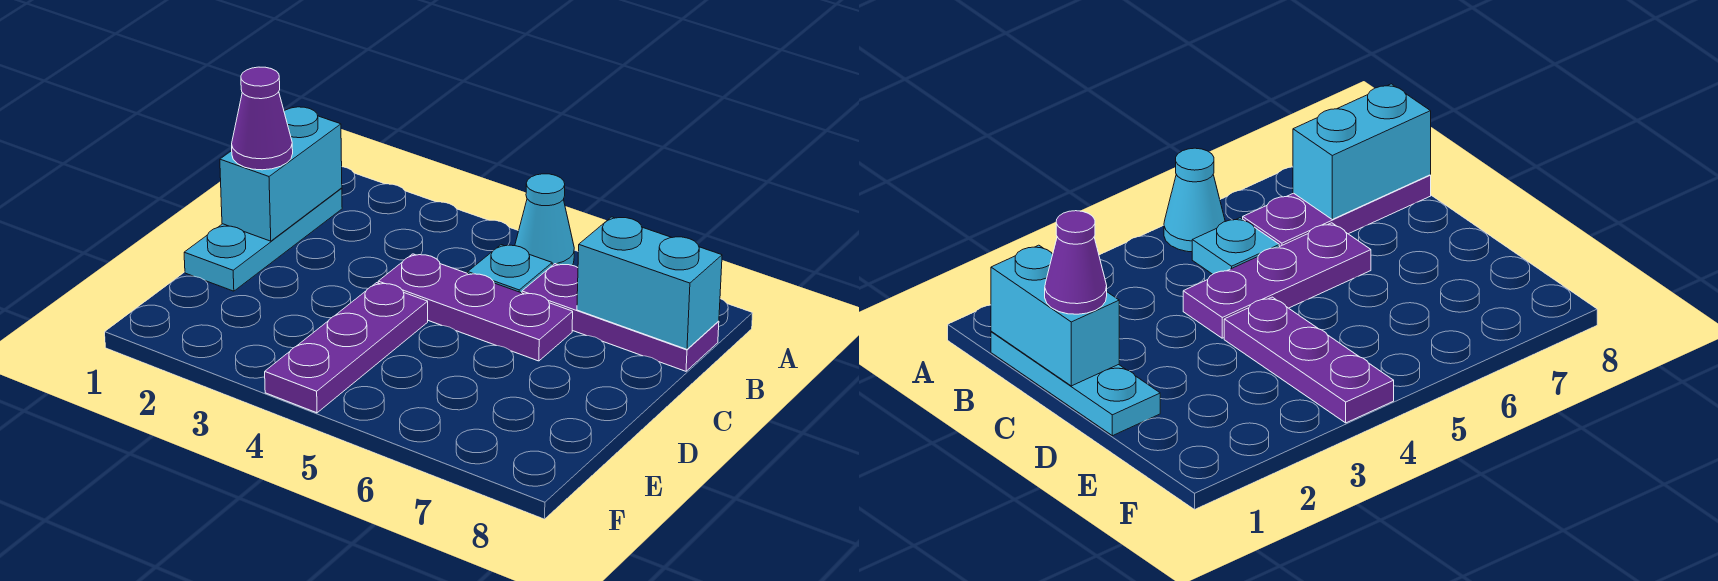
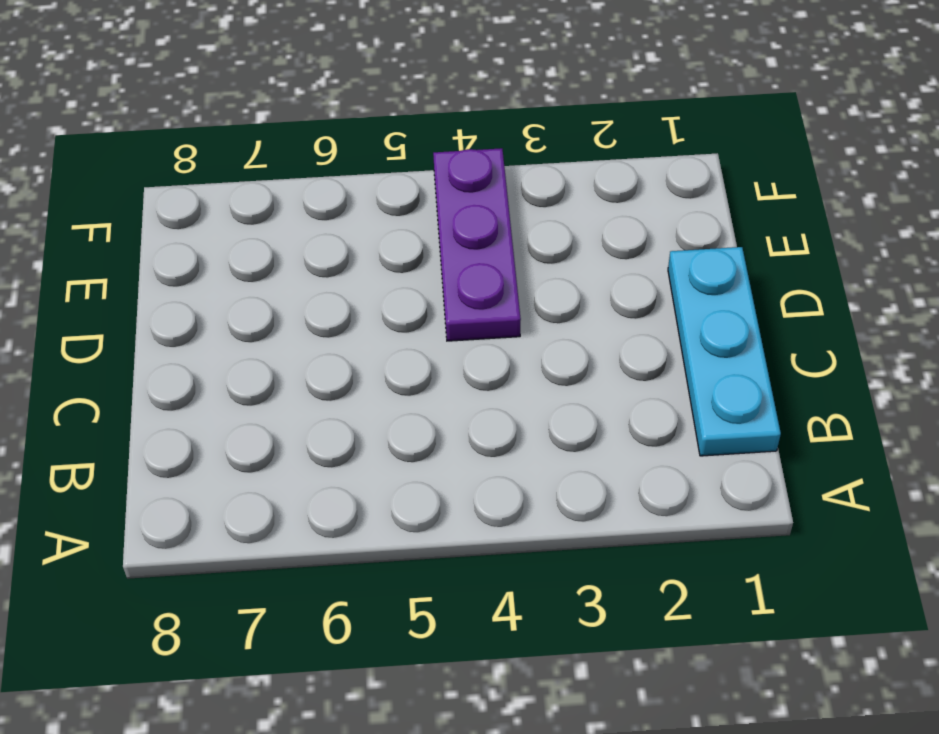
none -> cyan 1x1 cone [515,174,574,265]
none -> cyan 1x1 plate [468,245,552,293]

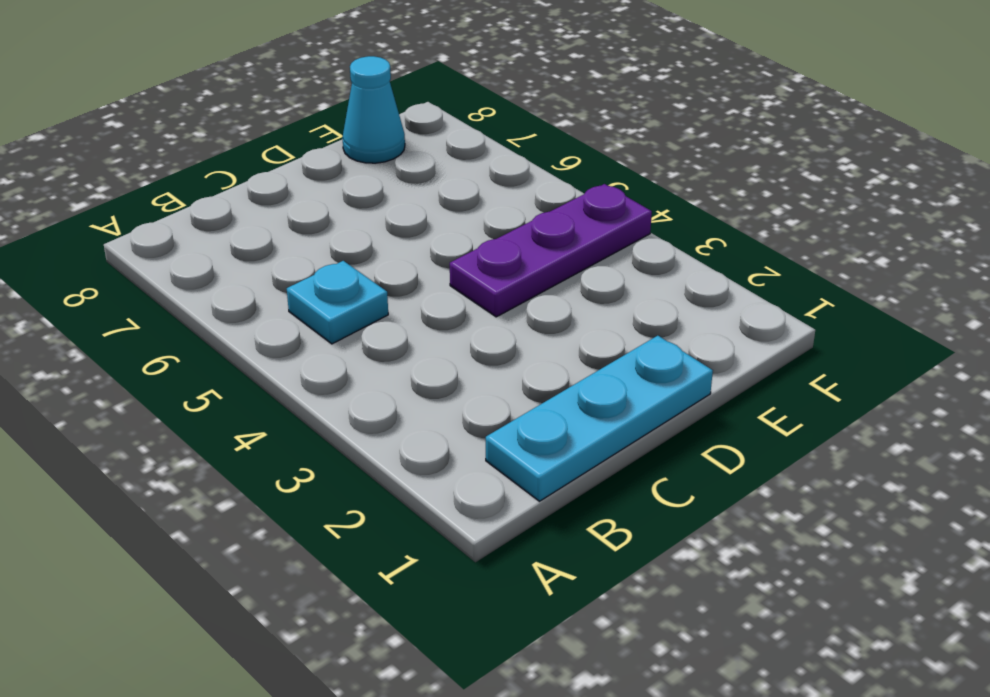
cyan 1x1 cone [342,56,405,163] -> cyan 1x1 cone moved to [515,174,574,265]
none -> purple 1x3 plate [522,264,719,371]
none -> purple 1x3 plate [378,254,573,361]

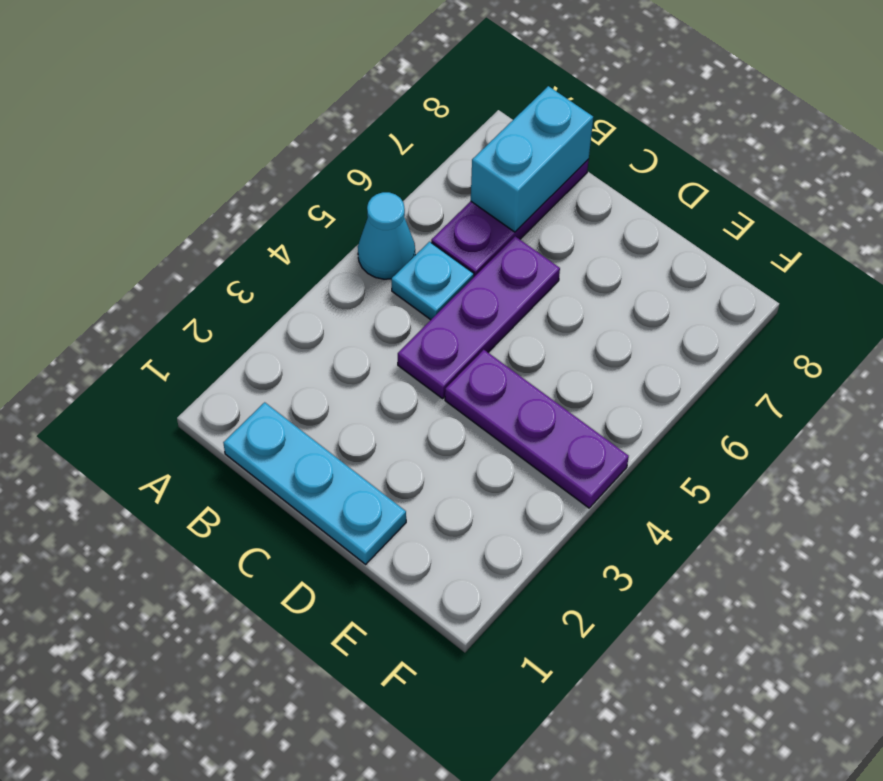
none -> cyan 1x2 brick [220,107,342,241]
none -> purple 1x1 cone [232,67,293,170]

